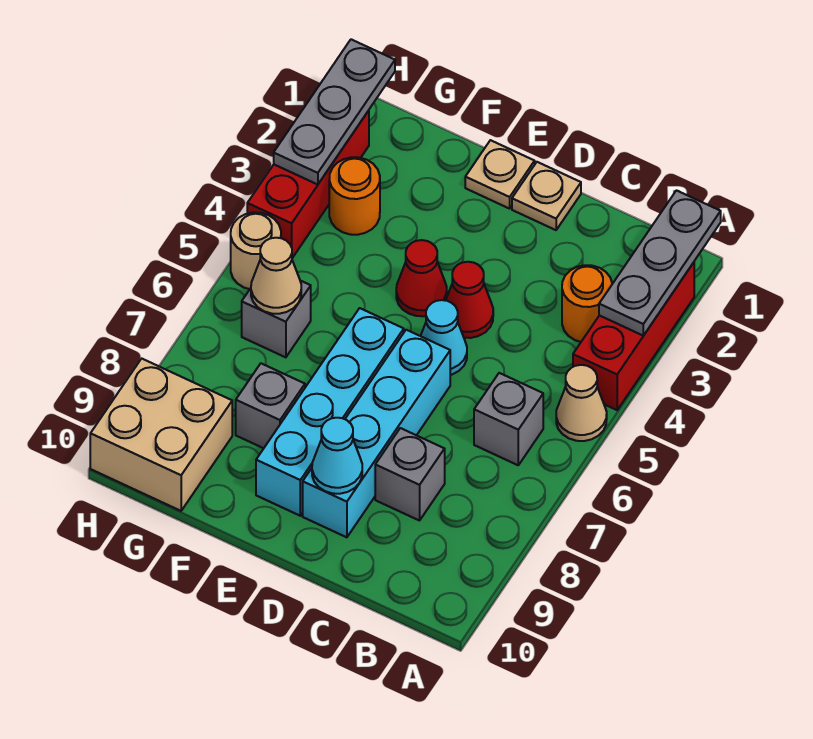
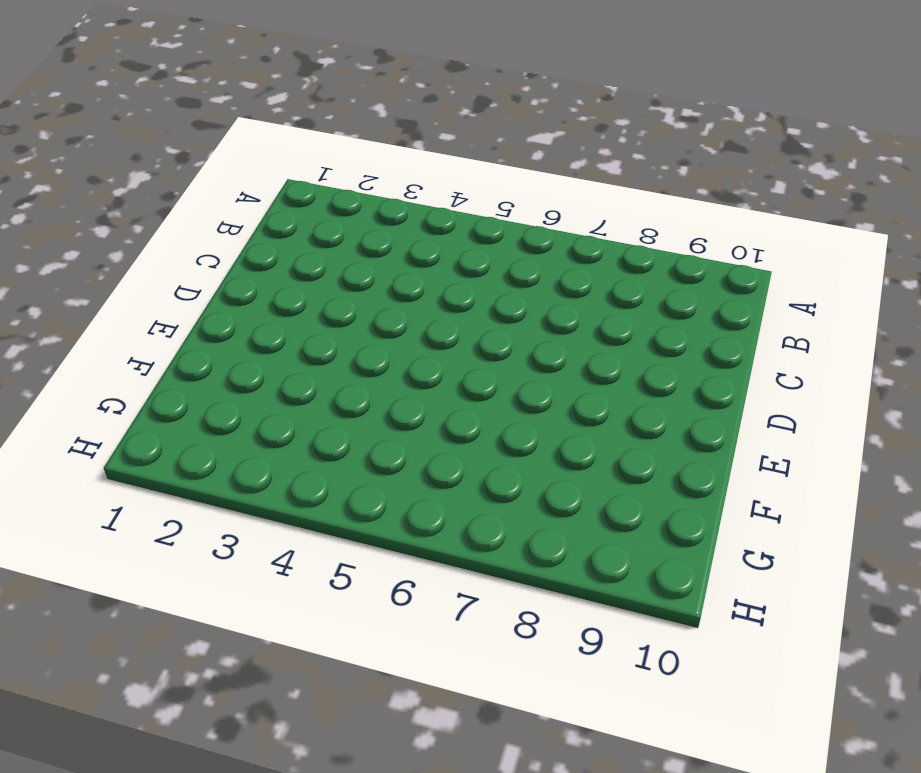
none -> red 1x3 brick [573,262,694,410]
none -> tan 1x1 cone [556,365,607,441]
none -> orange 1x1 round brick [562,265,612,342]

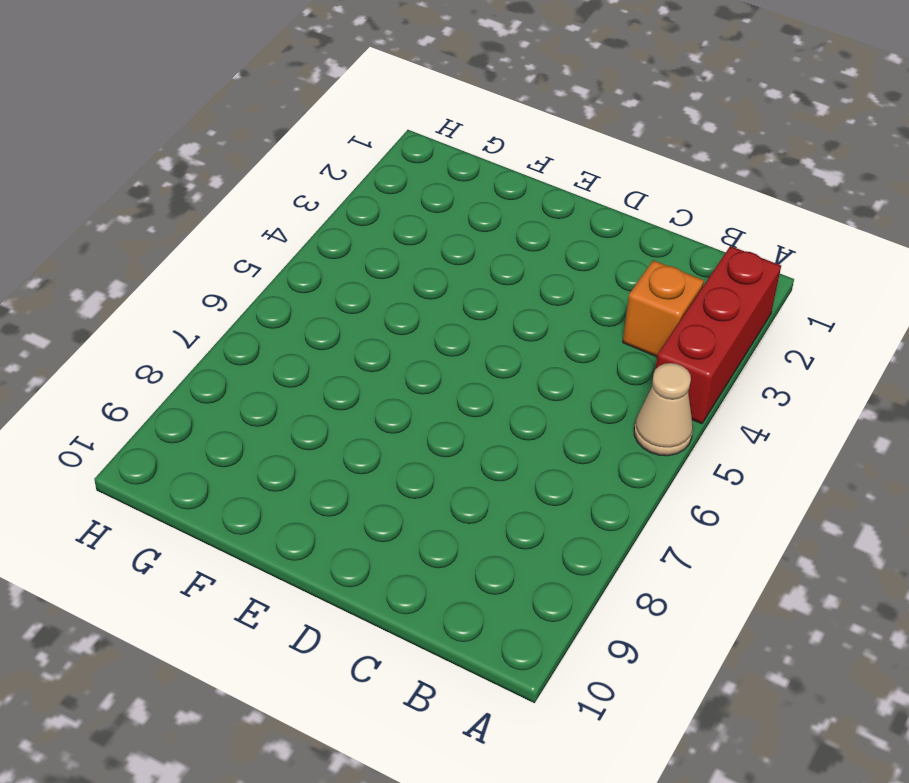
orange 1x1 brick [623,260,704,357] -> orange 1x1 round brick [562,265,612,342]
none -> grey 1x1 brick [474,373,543,465]
none -> grey 1x1 brick [375,428,445,521]
none -> tan 1x1 plate [512,162,581,230]

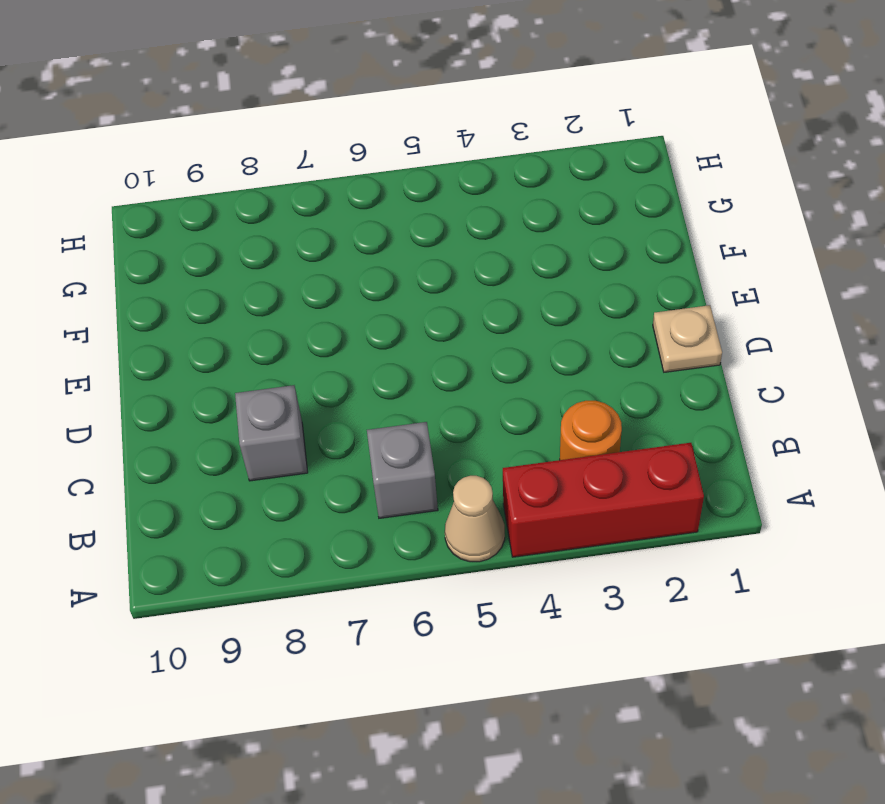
none -> red 1x1 cone [446,262,493,338]
none -> cyan 1x1 cone [421,300,467,375]
none -> cyan 1x4 brick [303,330,450,537]

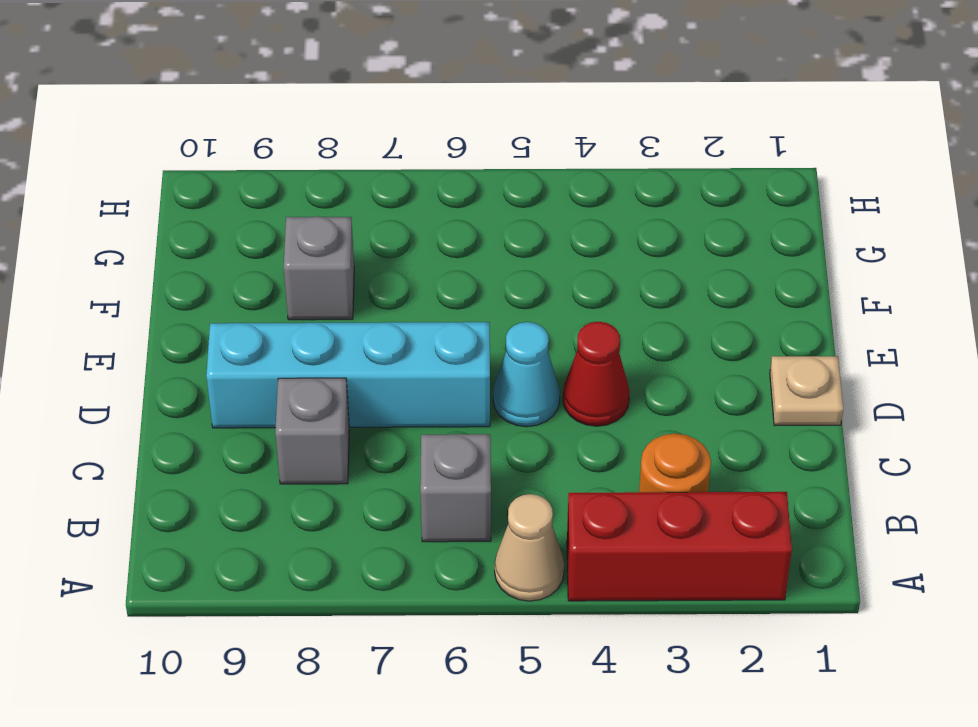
none -> tan 1x1 plate [465,140,535,209]
none -> red 1x1 cone [396,240,447,316]
none -> cyan 1x4 brick [256,308,404,516]

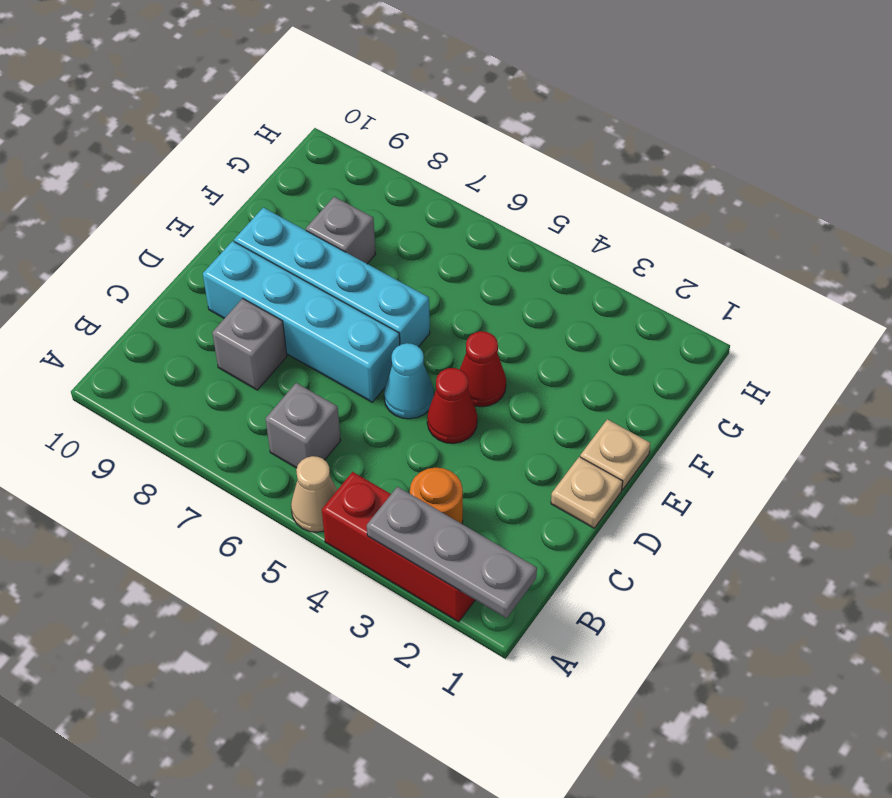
none -> orange 1x1 round brick [329,157,380,235]
none -> grey 1x1 brick [242,281,311,357]
none -> tan 2x2 brick [90,359,232,511]

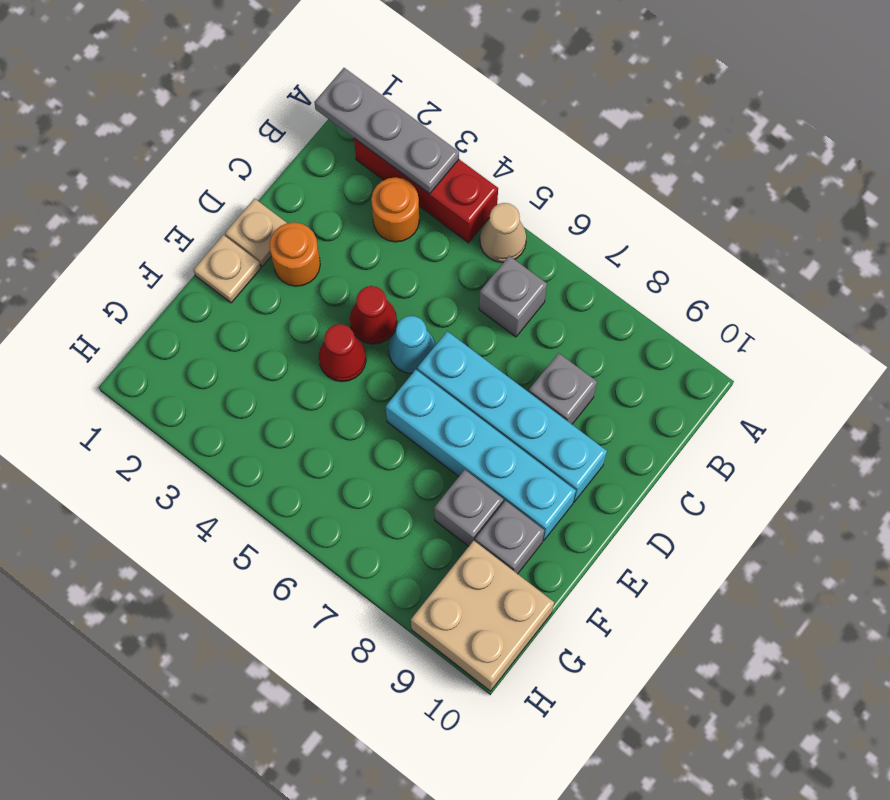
orange 1x1 round brick [270,222,320,286] -> orange 1x1 round brick moved to [329,157,380,235]
grey 1x1 brick [475,501,544,574] -> grey 1x1 brick moved to [242,281,311,357]
none -> red 1x3 brick [247,111,369,258]
none -> tan 1x1 round brick [231,213,281,289]
none -> cyan 1x1 cone [312,418,362,494]

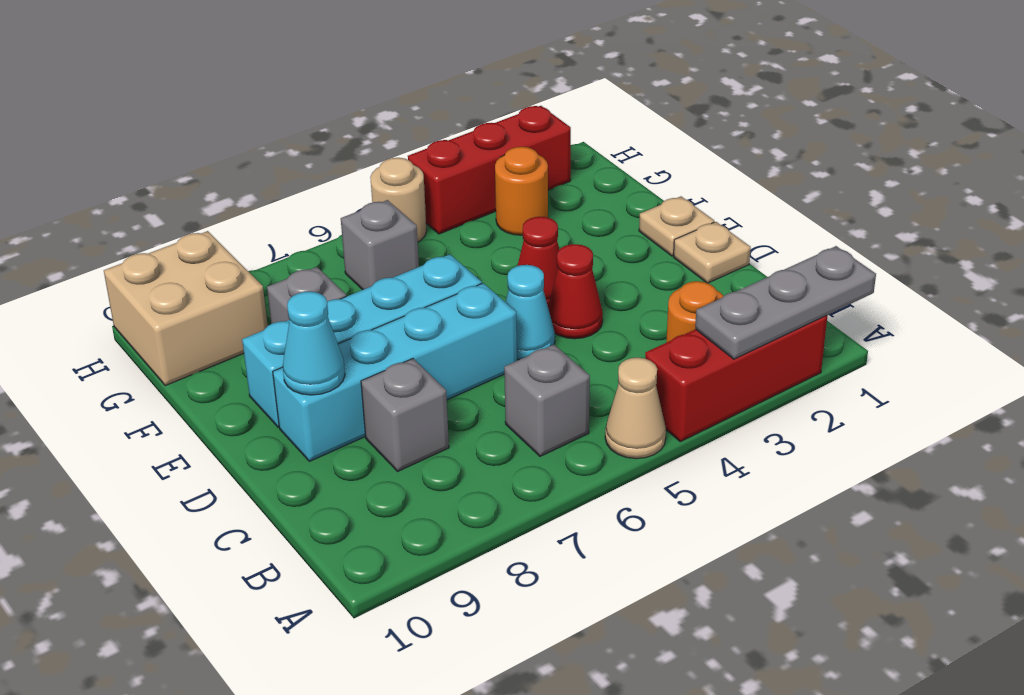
none -> tan 1x1 cone [251,238,301,314]
none -> grey 1x3 plate [274,39,395,185]

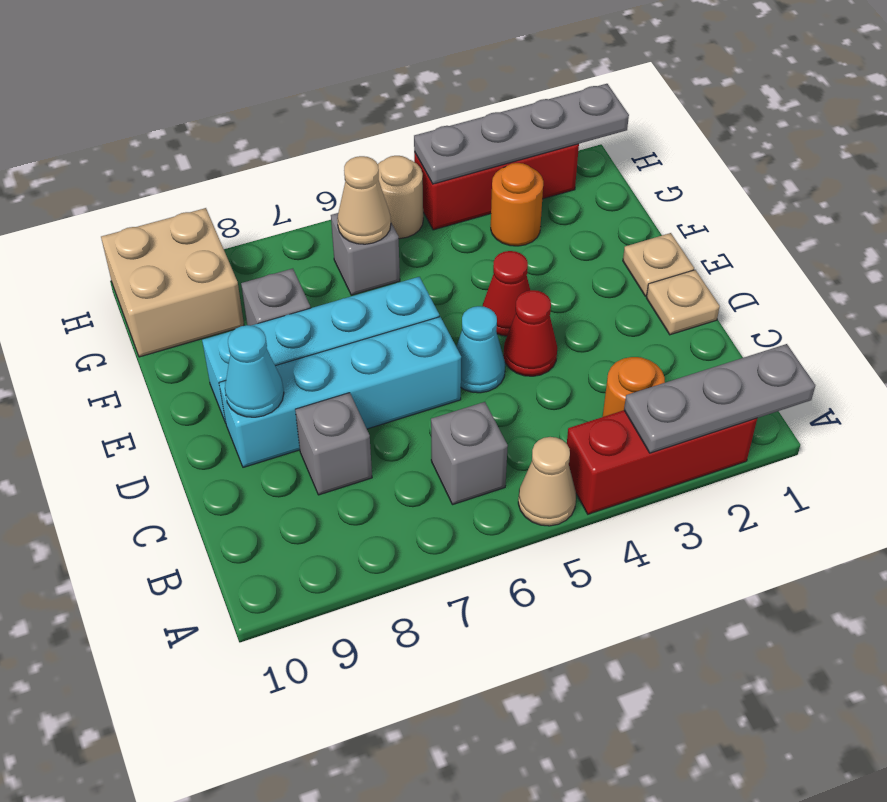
grey 1x4 plate [414,84,629,184] -> grey 1x3 plate [274,39,395,185]

